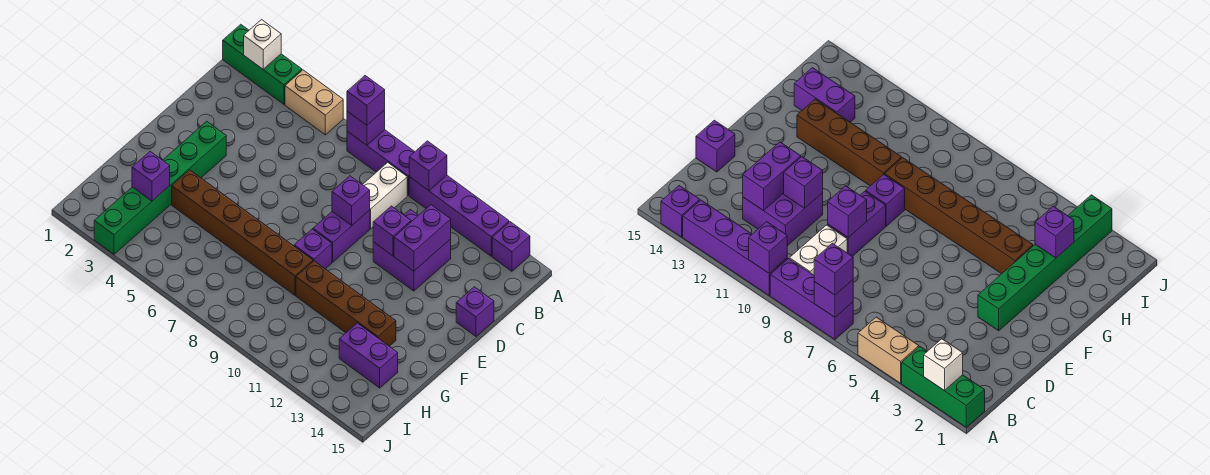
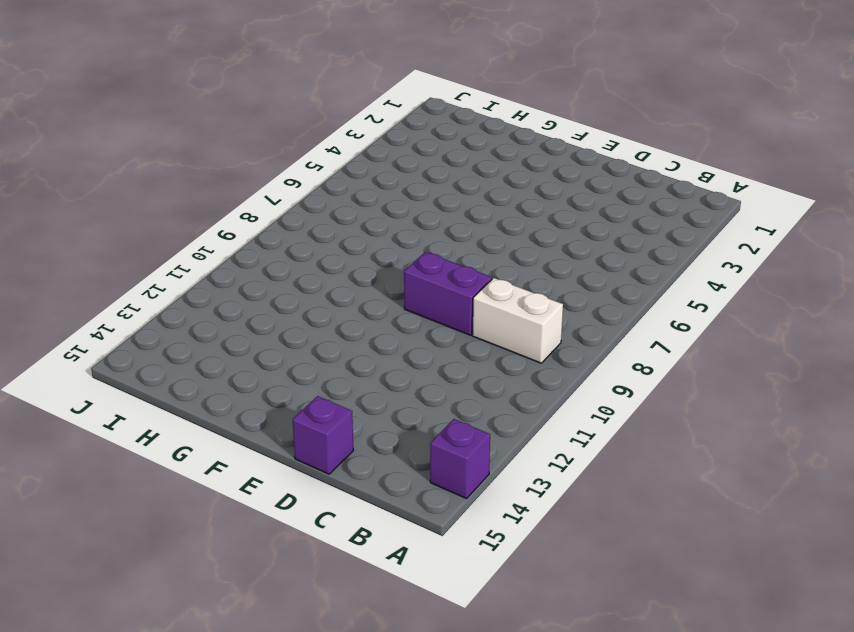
none -> green 1x3 brick [223,24,302,104]
none -> tan 1x2 brick [285,70,343,135]
none -> purple 1x3 brick [347,130,415,195]

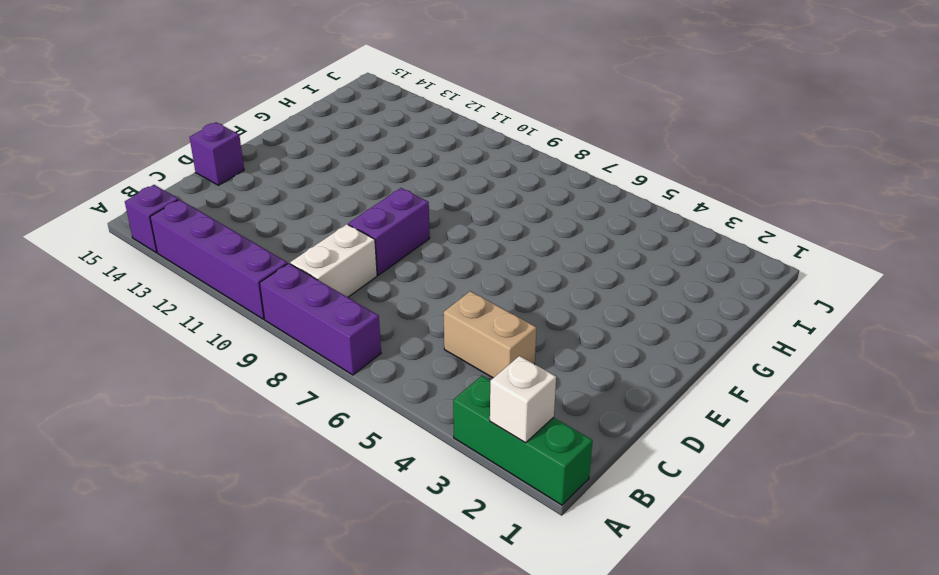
tan 1x2 brick [444,291,536,378] -> tan 1x2 brick moved to [285,70,343,135]
none -> purple 2x2 brick [373,210,451,291]
none -> green 1x6 brick [94,121,226,254]
none -> purple 1x1 brick [294,229,332,269]

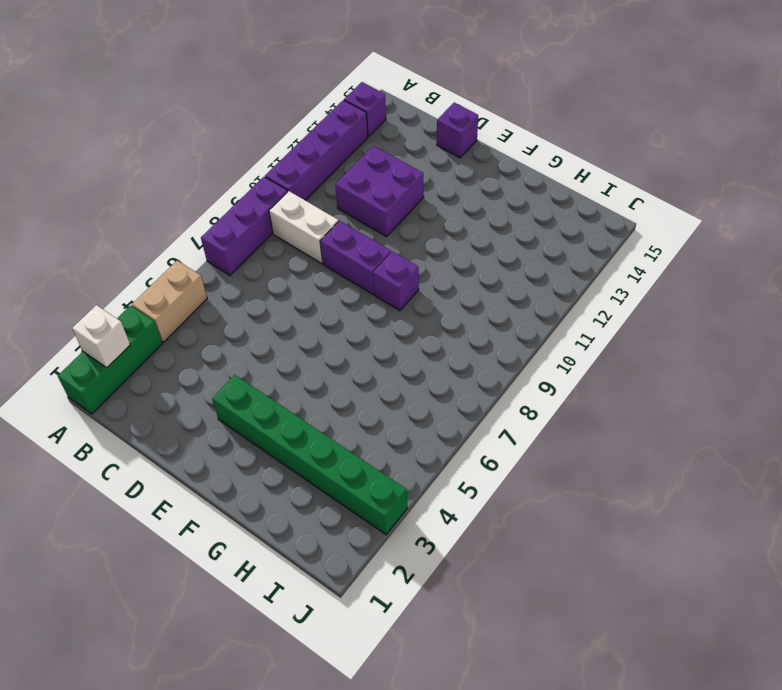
none -> brown 1x6 brick [172,170,313,295]
none -> brown 1x4 brick [296,261,396,346]
none -> purple 1x2 brick [339,323,398,388]

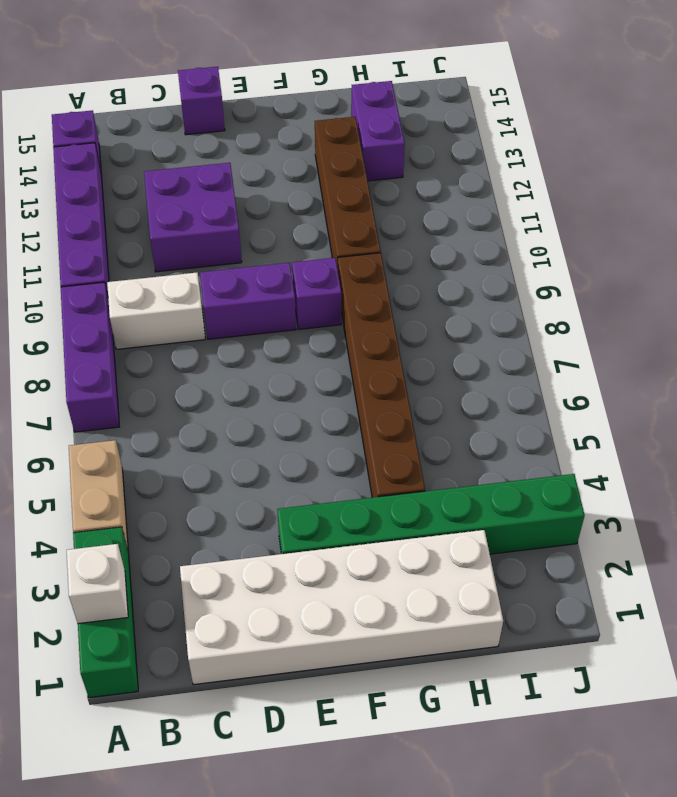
white 2x6 brick [180,530,503,685] -> none
none -> purple 1x1 brick [347,110,385,145]
none -> purple 1x1 brick [409,141,447,191]
none -> purple 1x2 brick [394,205,451,271]

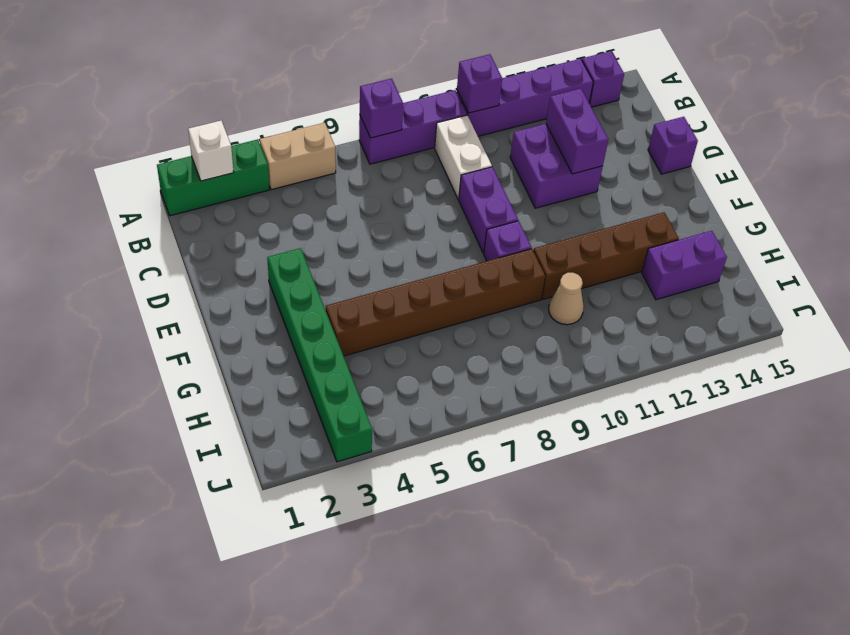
tan 1x1 cone [549,273,584,325] -> none
none -> purple 1x1 brick [332,176,370,226]
none -> purple 1x1 brick [373,206,411,256]
none -> purple 1x1 brick [132,152,170,201]

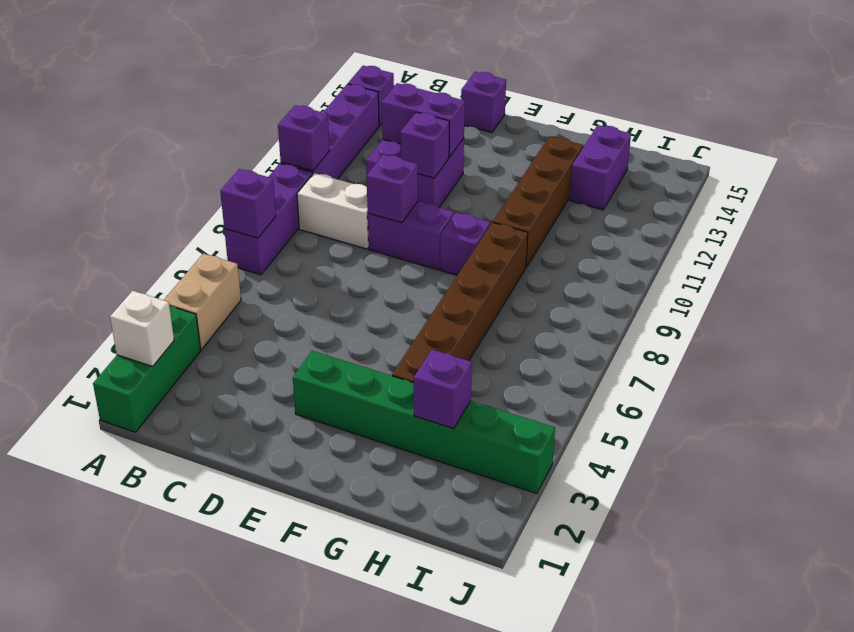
none -> purple 1x1 brick [347,76,385,125]

